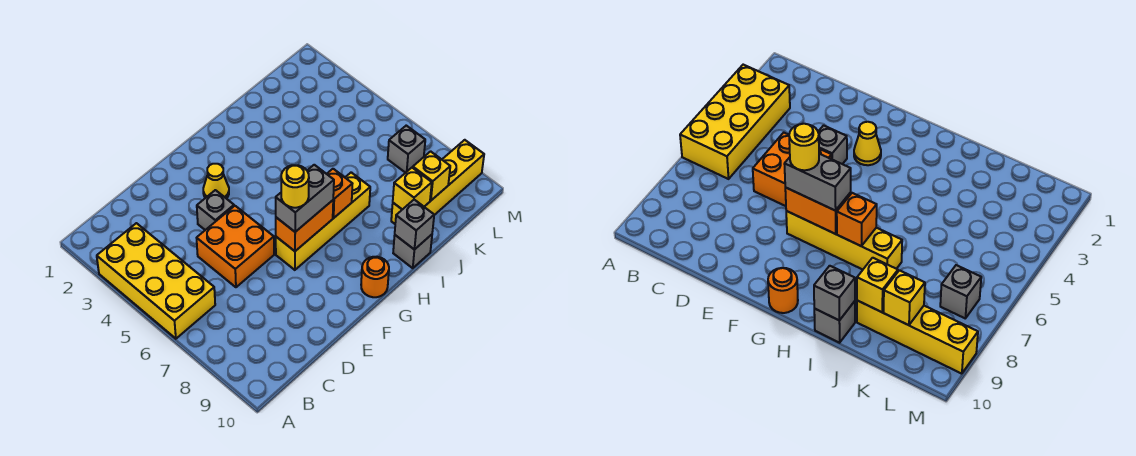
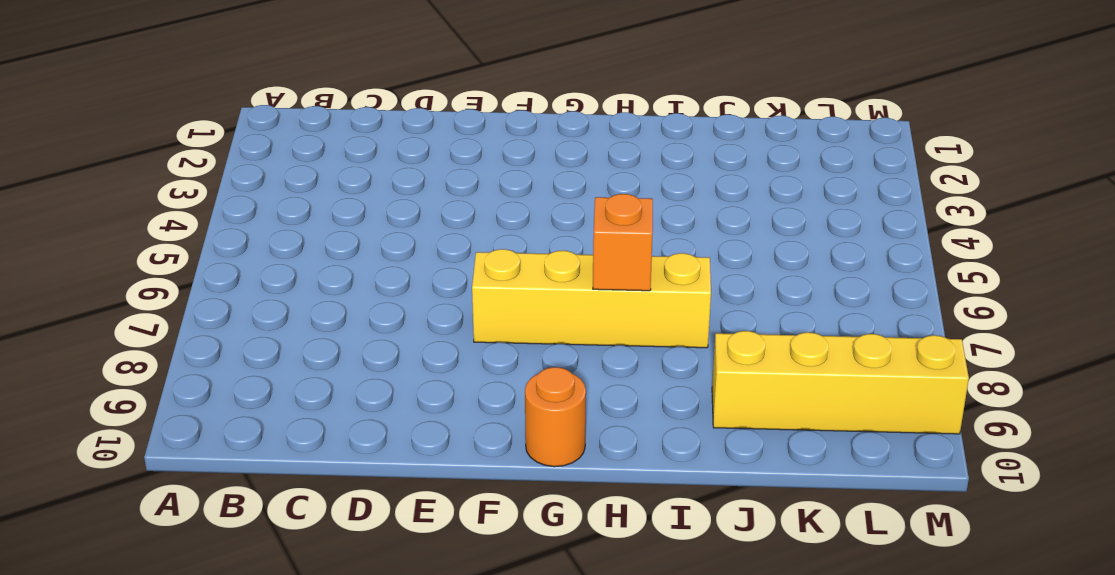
none -> yellow 2x4 brick [97,223,215,339]
none -> orange 2x2 brick [197,206,274,287]
none -> grey 1x1 brick [197,190,234,230]

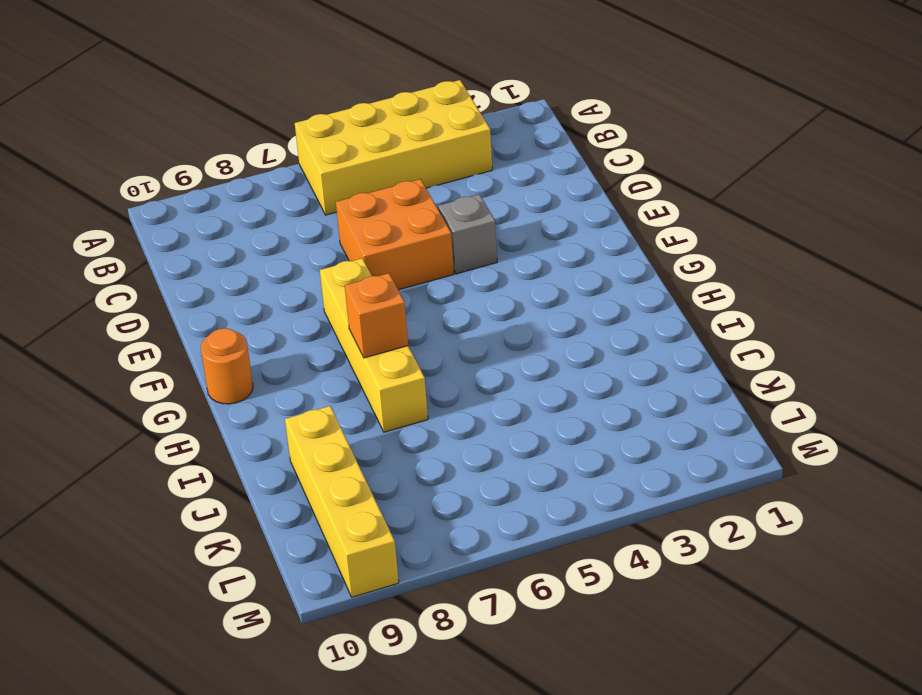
none -> yellow 1x1 cone [203,164,229,199]
none -> grey 1x1 brick [393,235,432,268]
none -> grey 1x1 brick [388,126,425,173]

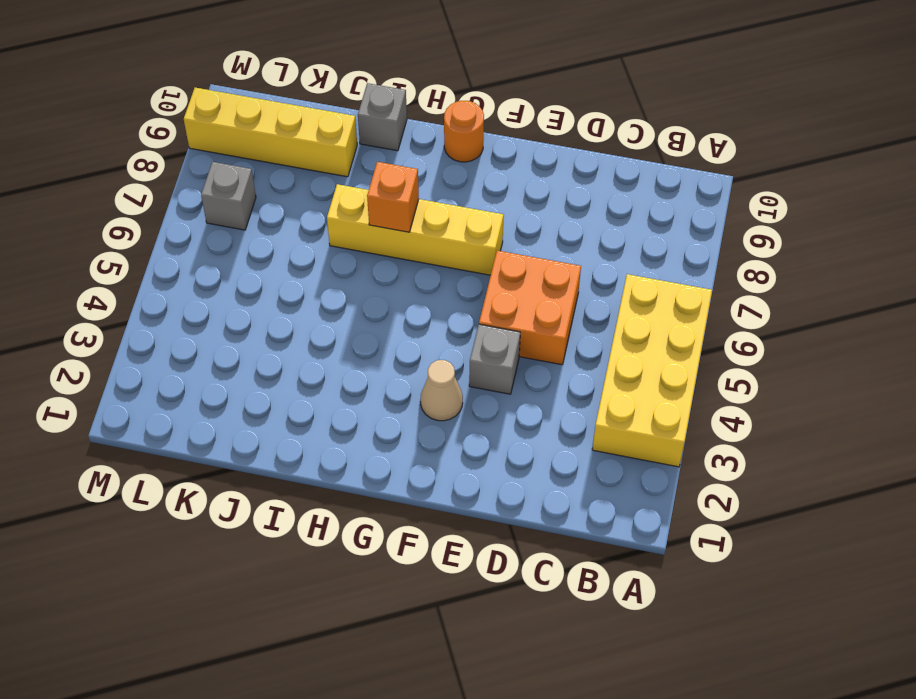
tan 1x1 cone [420,360,463,421] -> yellow 1x1 cone [203,164,229,199]
none -> orange 1x2 brick [276,200,333,251]
none -> grey 1x1 brick [395,200,434,250]
none -> yellow 1x1 brick [393,168,432,210]

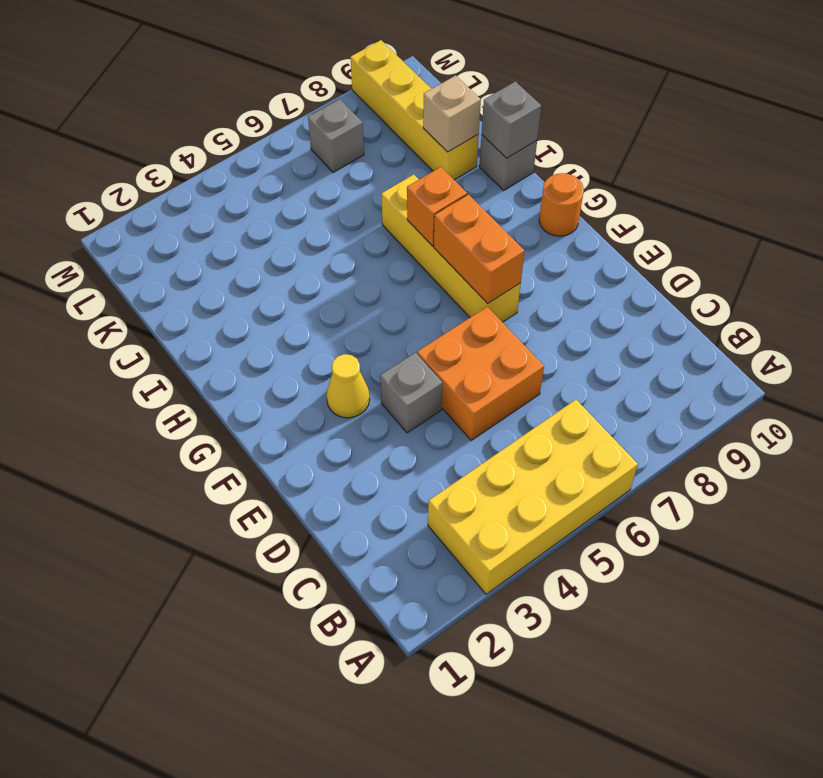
tan 1x1 brick [423,76,481,152] -> yellow 1x1 brick [393,168,432,210]
none -> yellow 1x1 brick [413,151,450,201]
none -> grey 1x2 brick [276,165,334,232]
none -> yellow 1x1 round brick [281,165,309,208]

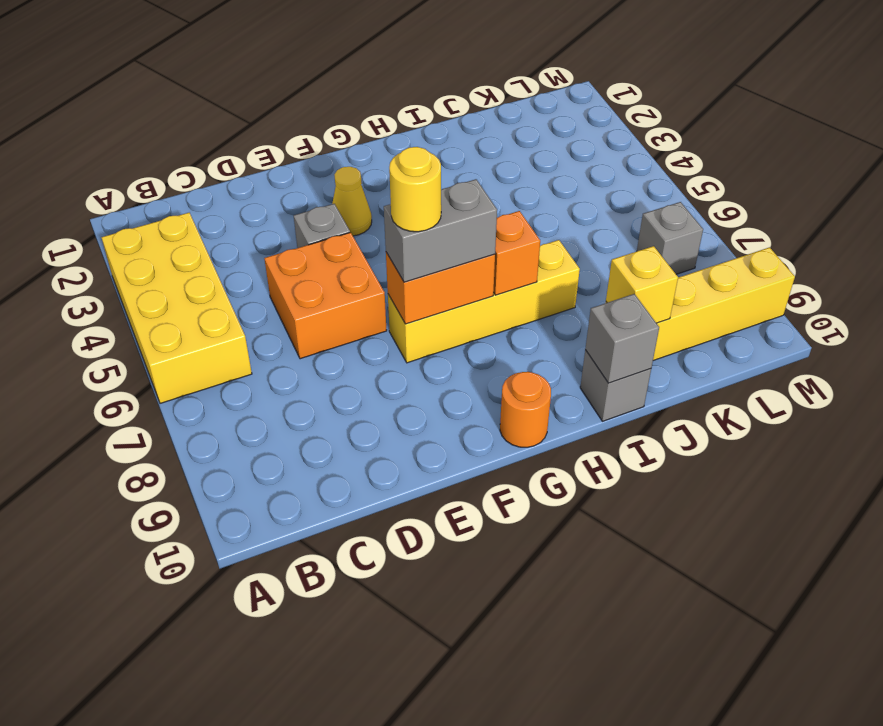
none -> yellow 1x1 brick [413,151,450,201]

